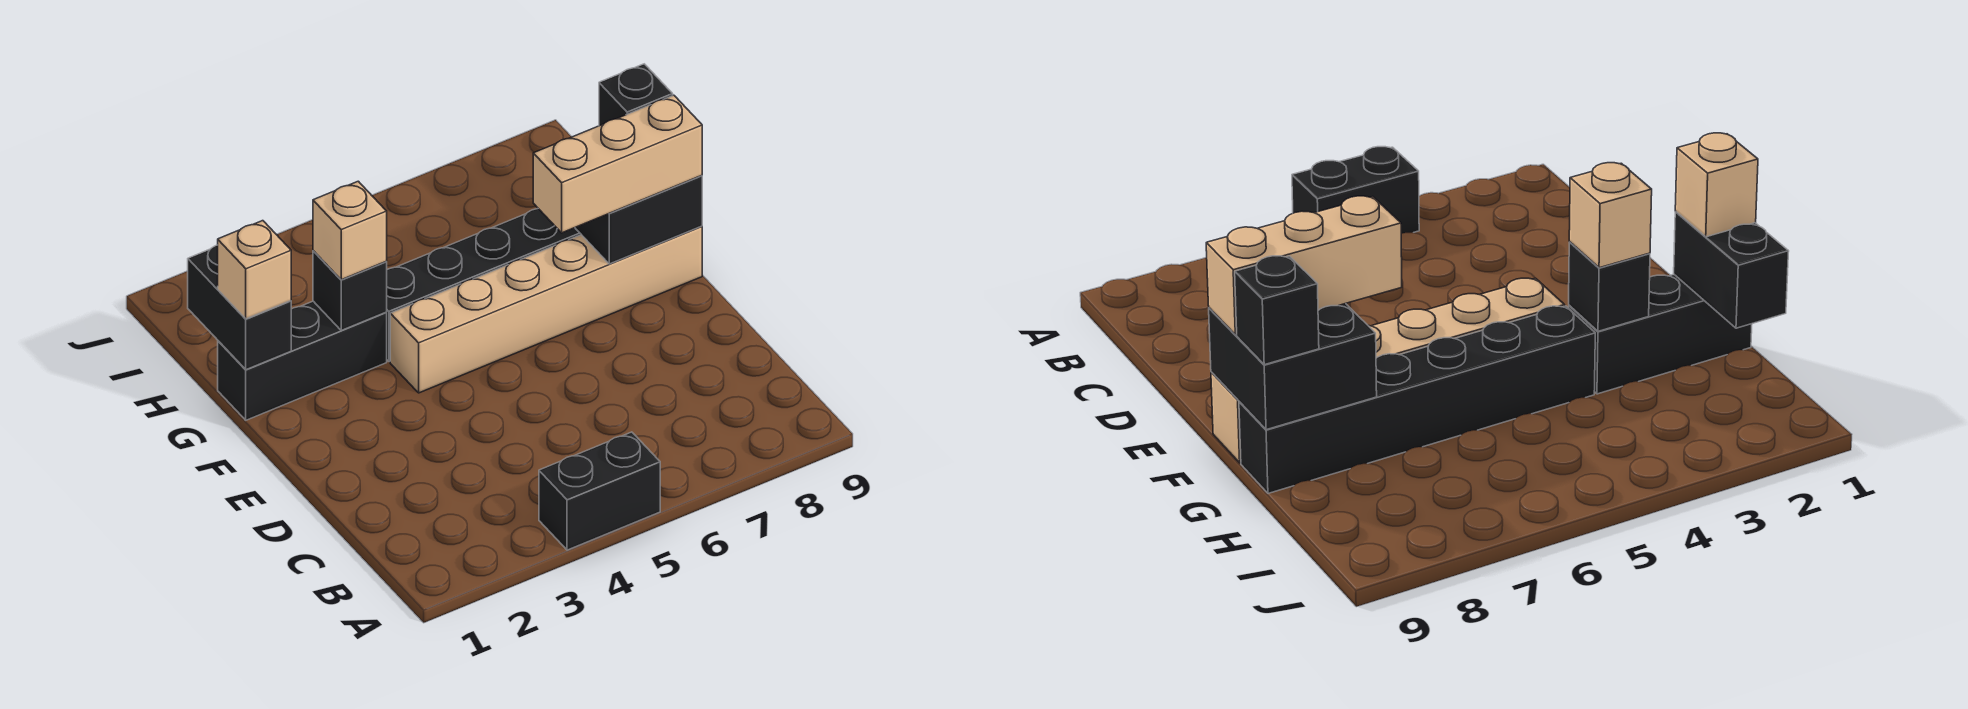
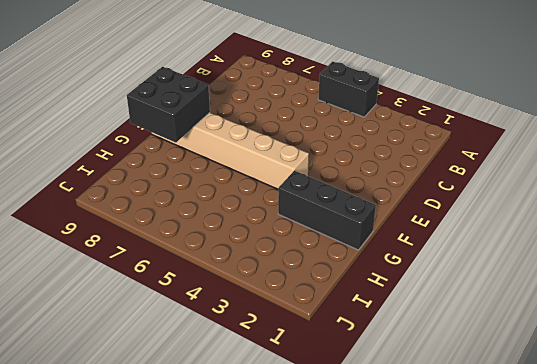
none -> black 1x6 brick [386,209,581,362]
none -> black 1x2 brick [188,245,291,370]

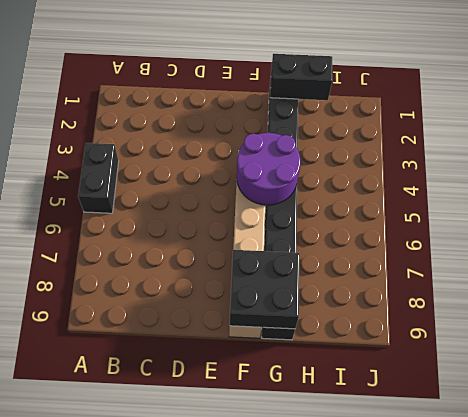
purple 2x2 round brick [237,133,301,205] -> none
none -> black 1x1 brick [313,251,387,330]
none -> tan 1x3 brick [533,95,702,233]

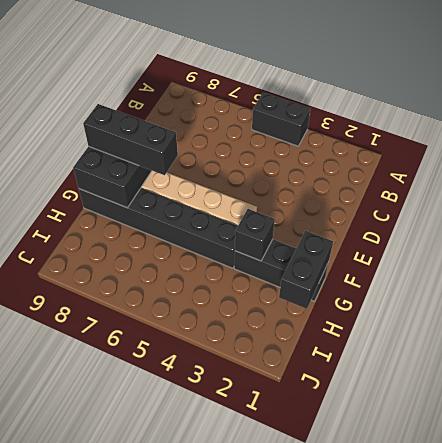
black 1x3 brick [83,104,178,175] -> tan 1x3 brick [533,95,702,233]
none -> tan 1x1 brick [218,221,291,319]
none -> tan 1x1 brick [313,181,387,280]

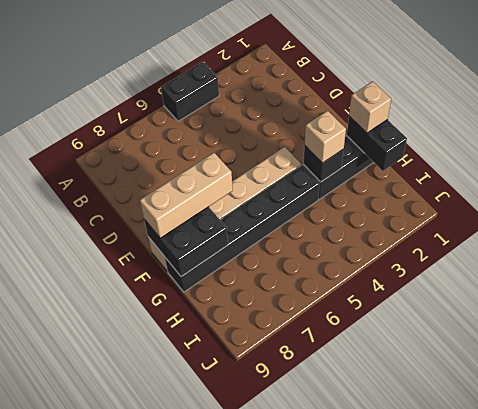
none -> black 1x1 brick [599,64,673,126]

